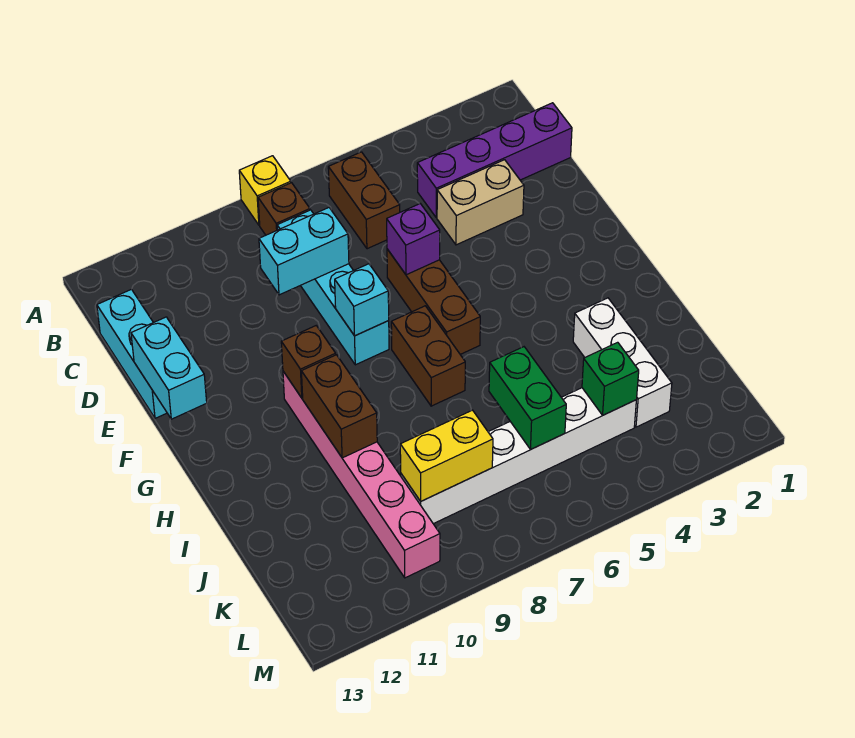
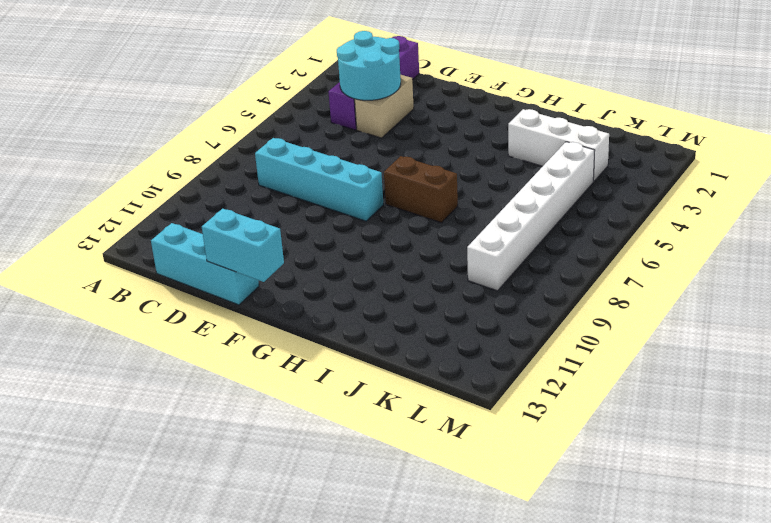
cyan 2x2 round brick [337,31,401,100] -> none
none -> yellow 1x1 brick [239,156,291,225]
none -> brown 1x2 brick [328,152,400,249]
none -> brown 1x1 brick [258,183,310,235]

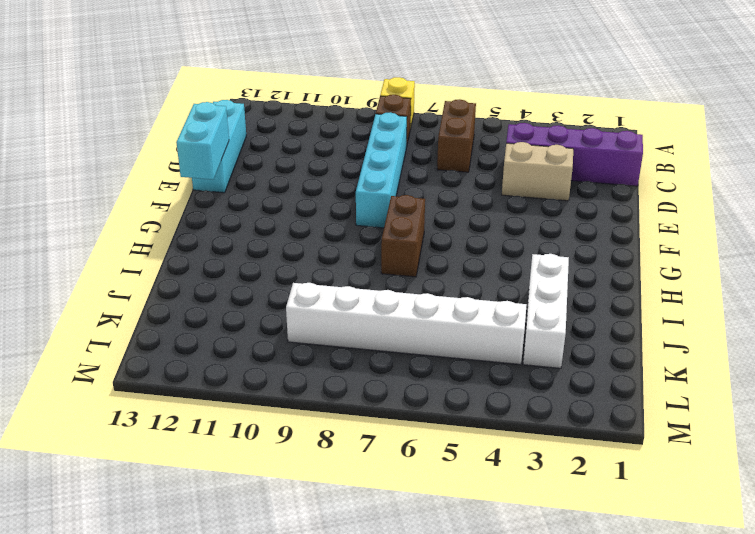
none -> brown 1x3 brick [387,249,480,354]
none -> pink 1x6 brick [283,371,440,578]
none -> cyan 1x2 brick [259,208,349,295]

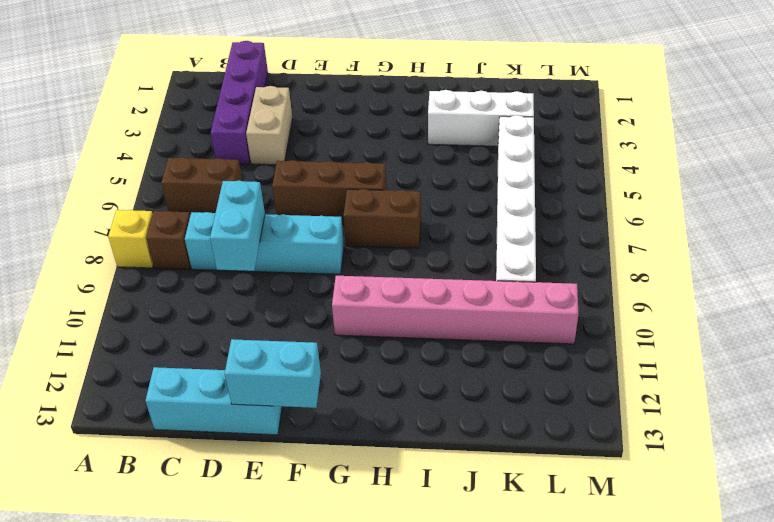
none -> purple 1x1 brick [387,204,440,275]
none -> cyan 1x1 brick [335,264,389,336]
none -> brown 1x1 brick [281,326,336,398]

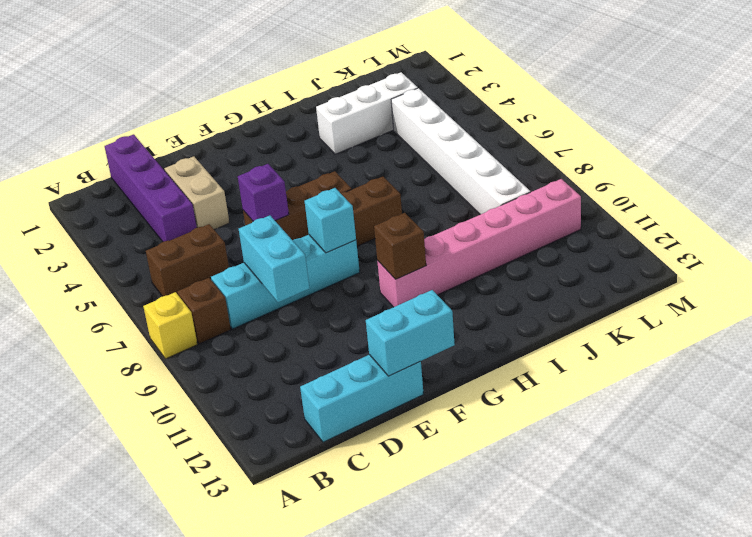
none -> brown 1x2 brick [301,355,377,458]
none -> green 1x2 brick [489,347,566,449]
none -> green 1x1 brick [582,342,639,415]

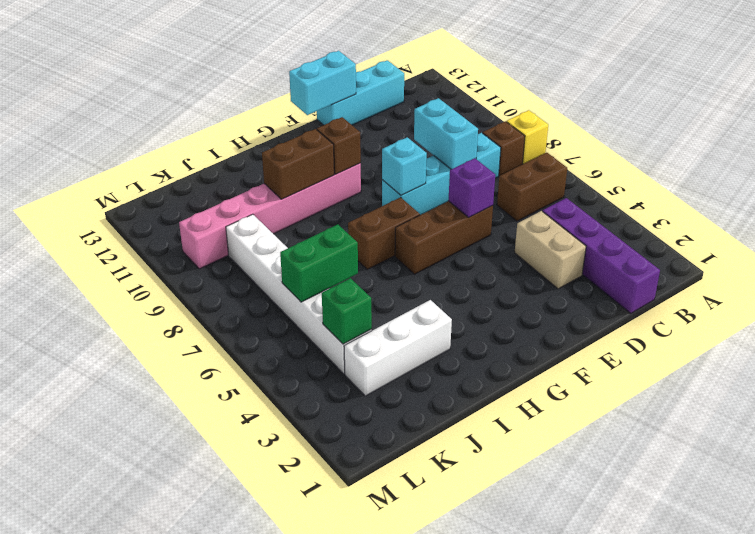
none -> yellow 1x2 brick [400,410,493,501]

